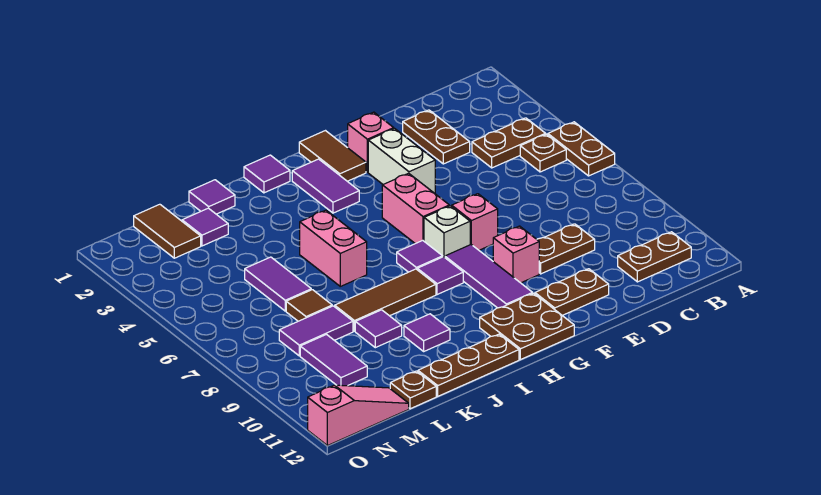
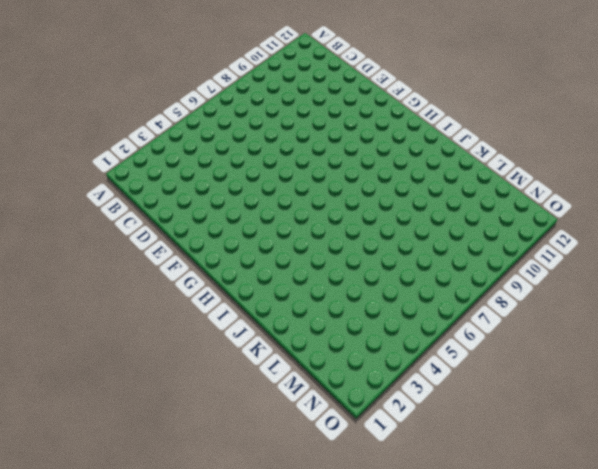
none -> brown 1x2 plate [548,122,615,176]
none -> brown 1x2 plate [472,118,546,168]
none -> brown 1x1 plate [520,134,566,172]
none -> brown 1x2 plate [618,232,691,282]

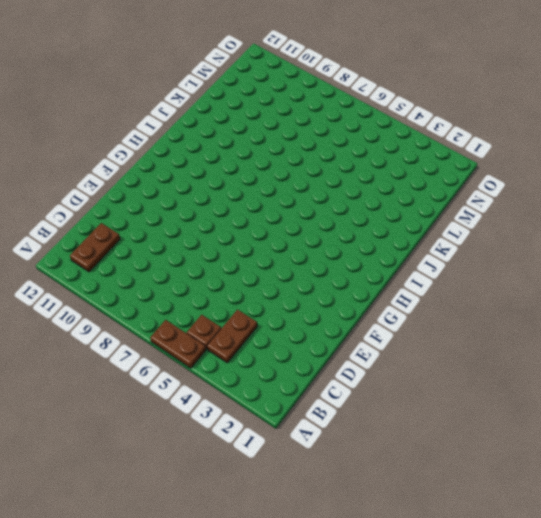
none -> brown 1x2 plate [403,110,470,164]
none -> brown 1x2 plate [537,224,595,274]
none -> brown 1x2 plate [535,269,609,315]
none -> pink 1x1 brick [348,112,394,172]

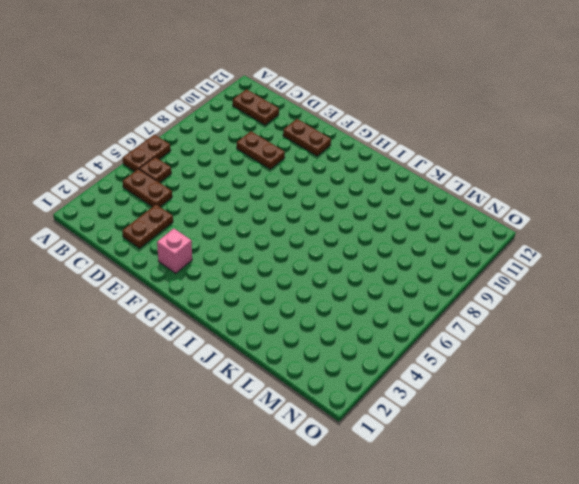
none -> white 1x2 brick [368,129,435,193]
none -> pink 1x1 brick [452,194,498,250]
none -> pink 1x1 brick [493,226,539,283]
none -> brown 1x2 tile [299,131,366,181]

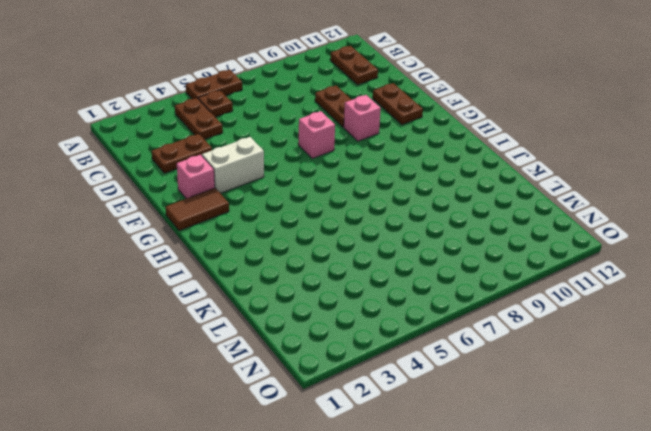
none -> pink 1x2 brick [382,173,449,244]
none -> white 1x1 brick [424,206,470,257]
none -> purple 1x3 tile [445,245,533,308]
none -> brown 2x2 plate [480,293,574,360]

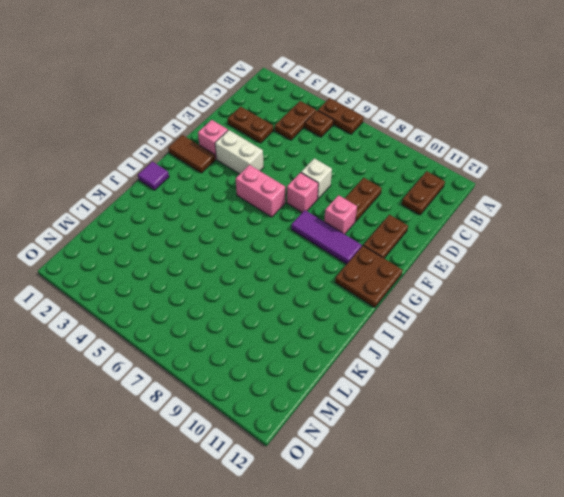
white 1x1 brick [301,158,332,199] -> white 1x1 brick moved to [424,206,470,257]
none -> purple 1x2 tile [292,159,359,213]
none -> purple 1x1 tile [397,240,443,272]
none -> purple 1x1 tile [417,257,463,295]
none -> brown 1x3 tile [335,269,436,331]

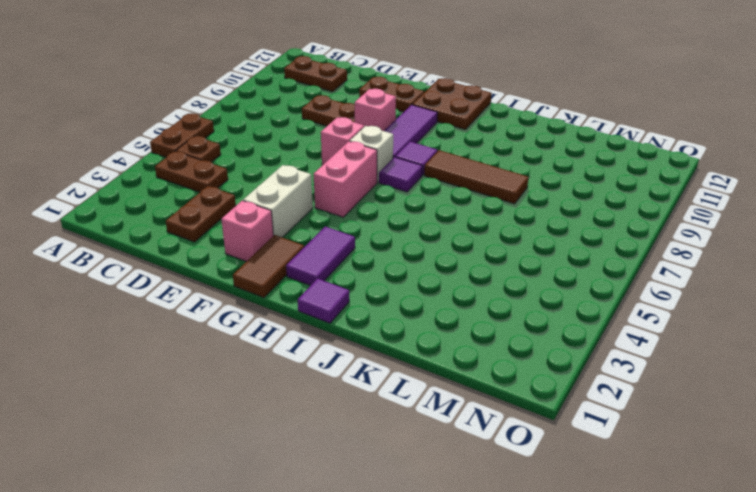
none -> brown 1x3 plate [418,334,519,396]
none -> pink 1x2 brick [300,210,367,286]
none -> purple 1x1 tile [404,314,450,351]
none -> purple 1x1 tile [189,180,235,214]

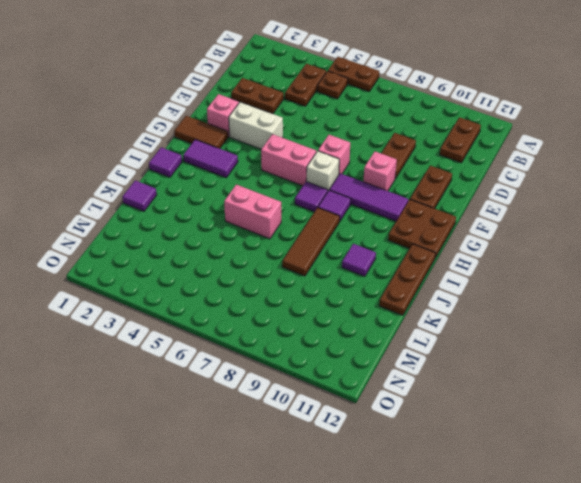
none -> purple 1x1 tile [355,310,402,348]
none -> purple 1x1 tile [182,208,228,246]
none -> purple 1x2 tile [245,257,311,311]
none -> brown 1x1 tile [286,290,332,321]

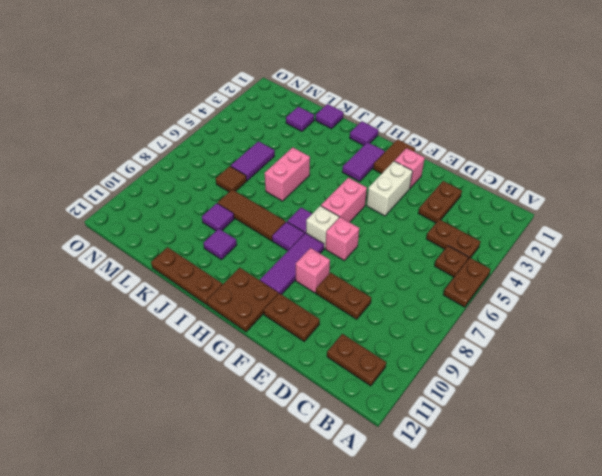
none -> purple 1x2 tile [279,306,353,356]
none -> brown 1x1 plate [390,371,436,409]
none -> brown 1x2 tile [134,204,201,258]
none -> purple 1x2 tile [300,335,367,386]

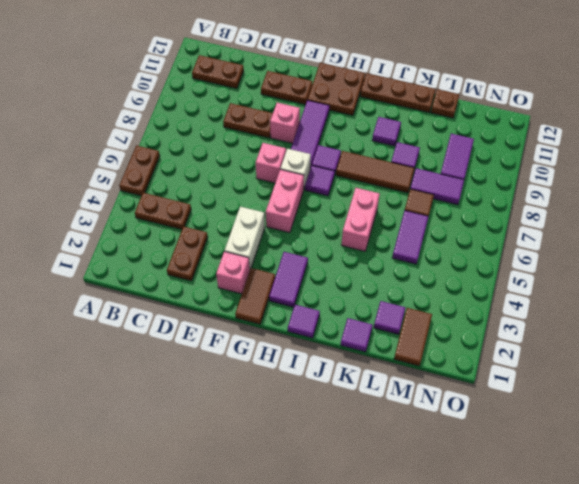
none -> brown 1x1 plate [520,134,566,172]
none -> pink 1x3 slope [308,385,409,446]

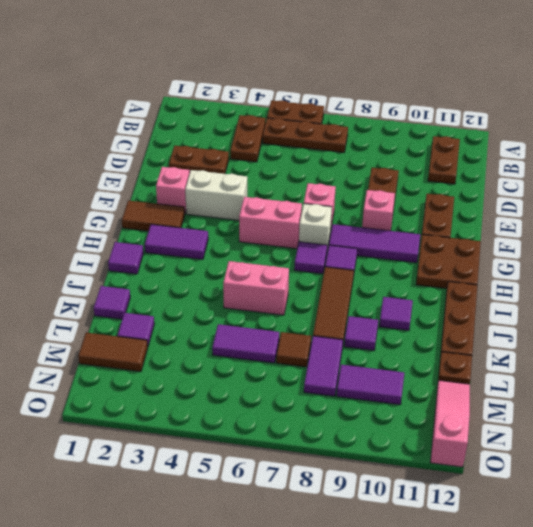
brown 1x3 plate [263,118,348,152] -> brown 1x1 plate [520,134,566,172]

